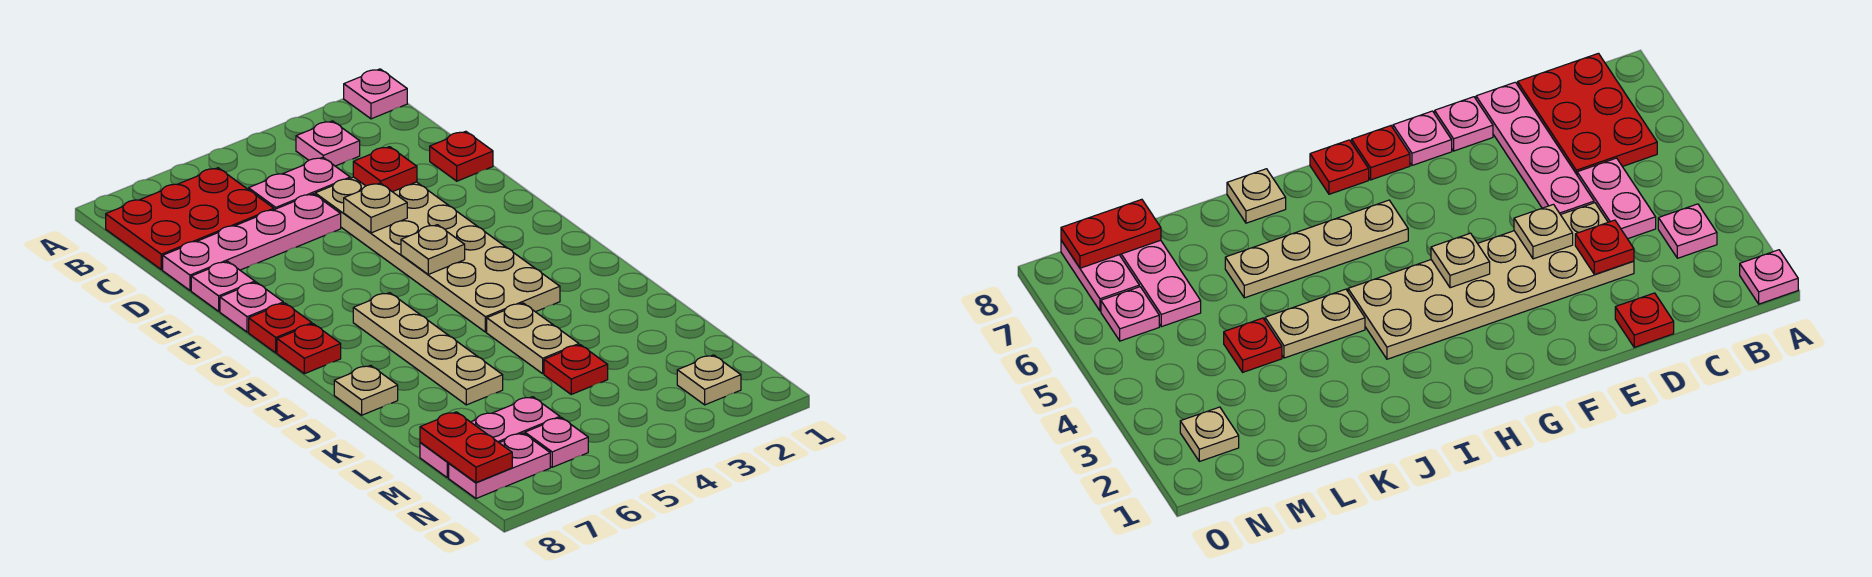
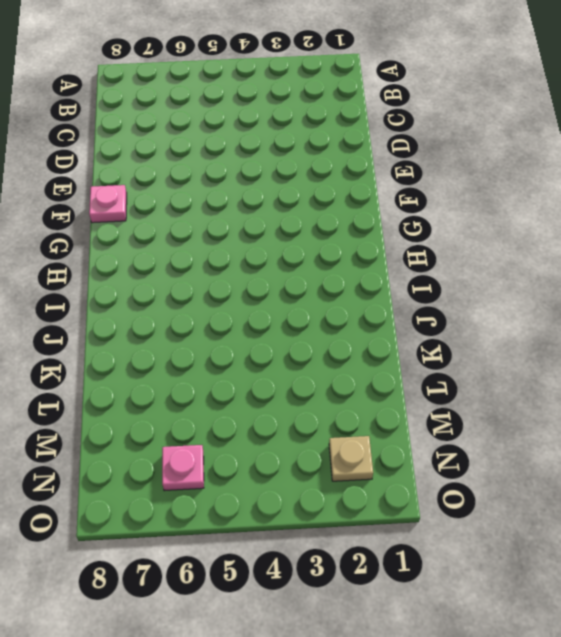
none -> pink 1x1 plate [344,69,407,119]
none -> pink 1x1 plate [296,121,360,166]
none -> red 2x3 plate [106,168,274,270]

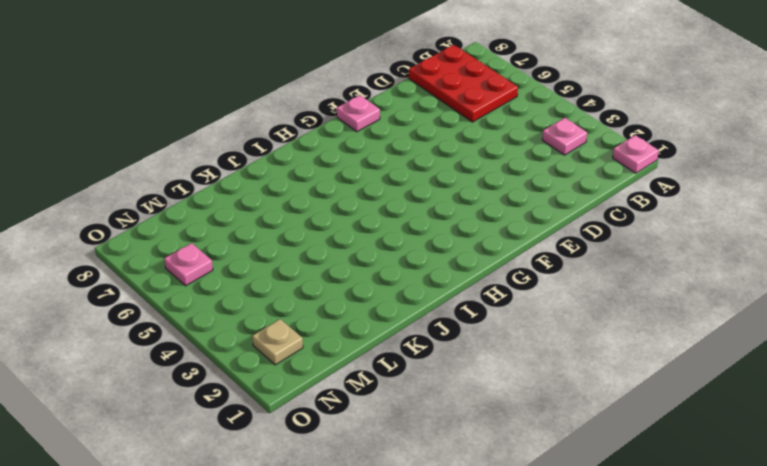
none -> pink 1x2 plate [249,157,350,210]
none -> red 1x1 plate [430,131,493,181]
none -> tan 2x6 plate [315,177,560,332]

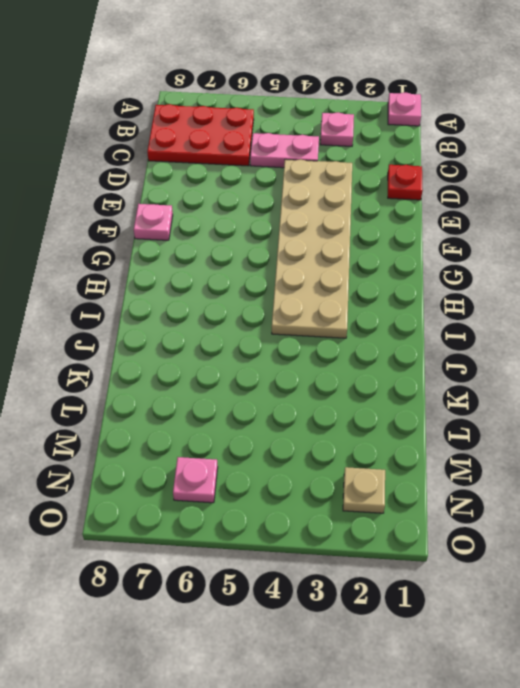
none -> pink 1x4 plate [163,194,341,290]
none -> pink 1x1 plate [191,261,255,311]
none -> red 1x1 plate [249,303,312,353]

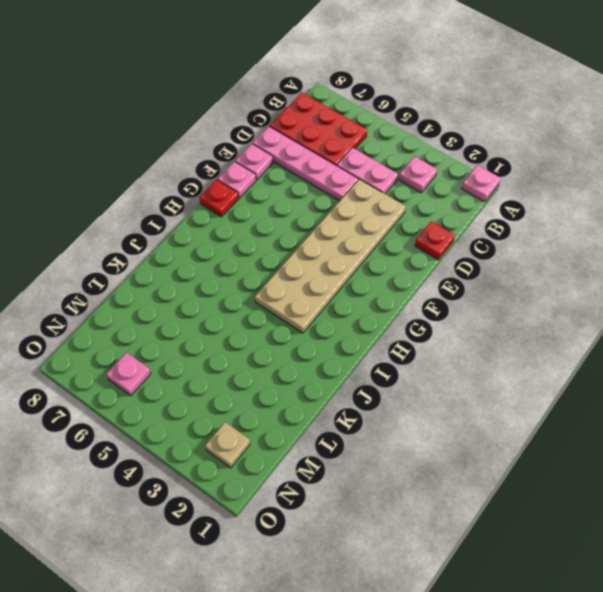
none -> tan 1x4 plate [353,293,503,405]
none -> red 1x1 plate [277,324,341,374]
none -> tan 1x2 plate [487,303,579,374]

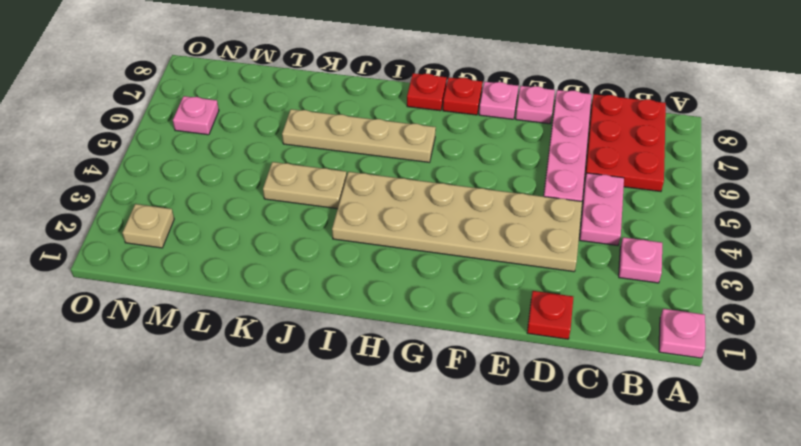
none -> tan 1x1 plate [334,365,398,415]
none -> red 1x1 plate [544,345,608,394]
none -> pink 1x3 plate [420,397,560,478]

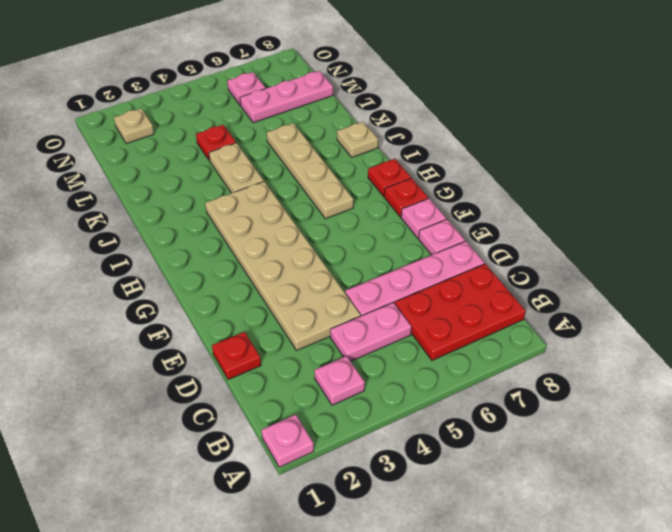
none -> pink 1x2 plate [449,433,550,498]
none -> red 1x1 plate [353,147,417,192]
none -> tan 1x1 plate [344,183,407,233]

